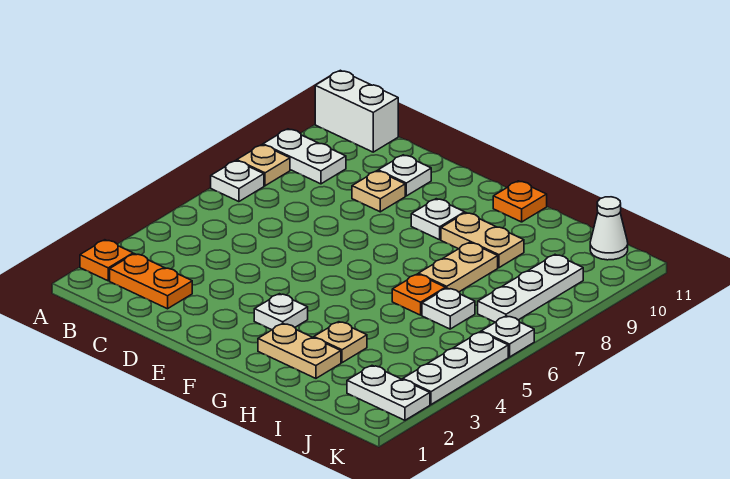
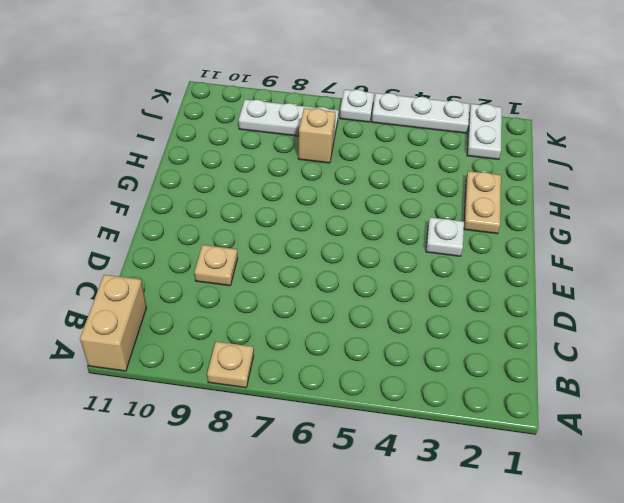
tan 1x2 brick [80,275,147,371] -> white 1x2 brick [315,70,398,152]
tan 1x1 brick [298,108,336,163] -> none
none -> orange 1x1 plate [80,240,133,281]
none -> white 1x1 plate [211,161,264,202]
none -> white 1x2 plate [263,129,346,184]

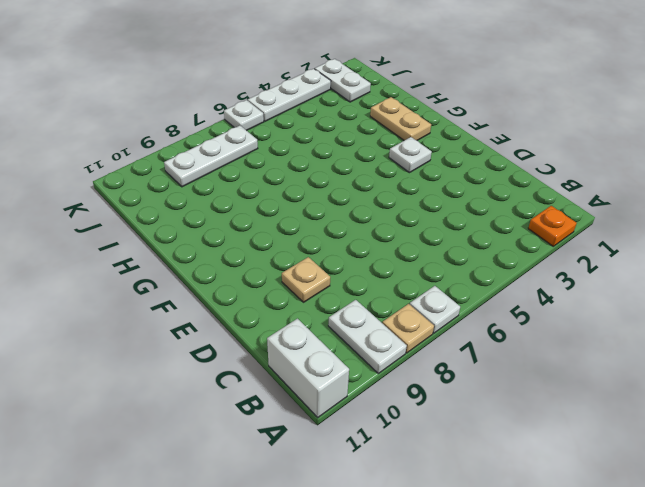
none -> orange 1x2 plate [110,254,192,309]
none -> white 1x1 plate [378,155,431,196]
none -> white 1x1 plate [411,199,465,240]

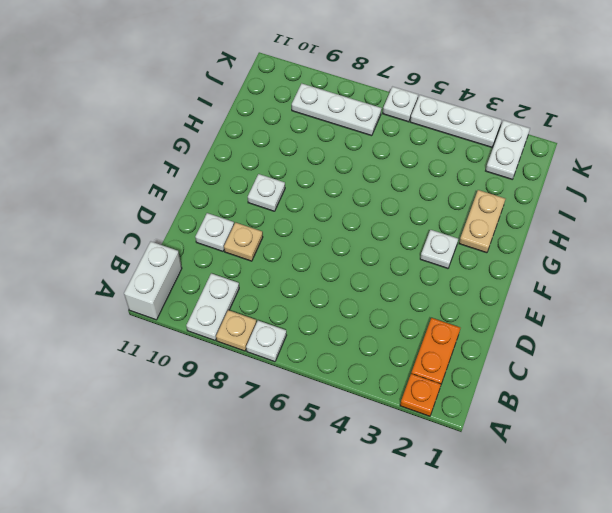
none -> tan 1x2 plate [441,213,524,268]
none -> orange 1x1 plate [493,181,547,222]
none -> tan 1x1 plate [314,322,367,363]

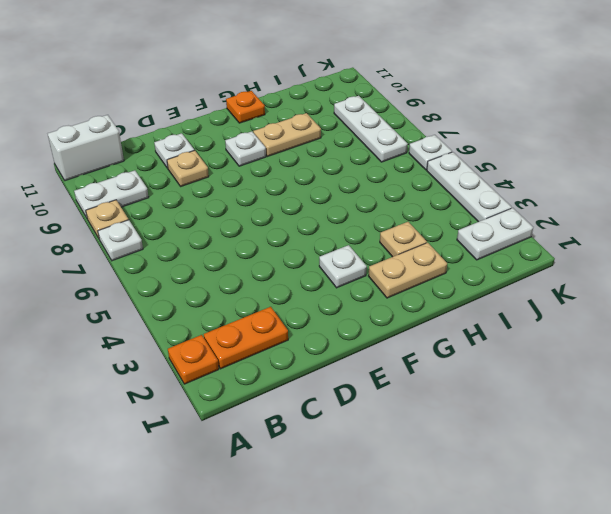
none -> orange 1x1 plate [392,274,445,315]
none -> tan 1x2 plate [418,242,498,292]
none -> white 1x1 plate [422,288,475,329]

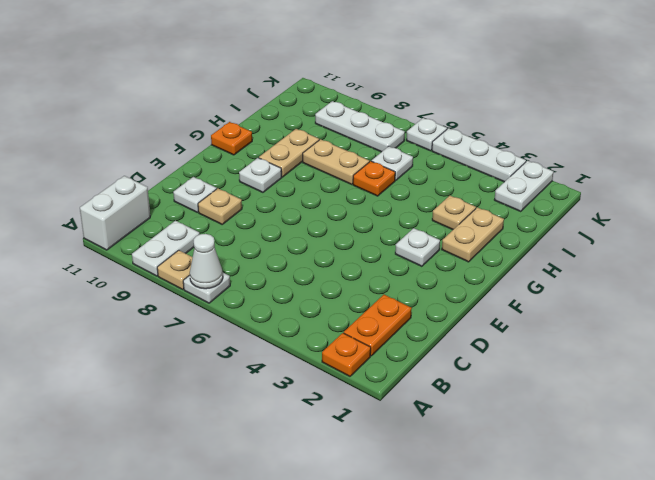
white 1x1 cone [190,234,223,289] -> white 1x1 cone moved to [590,197,628,260]

